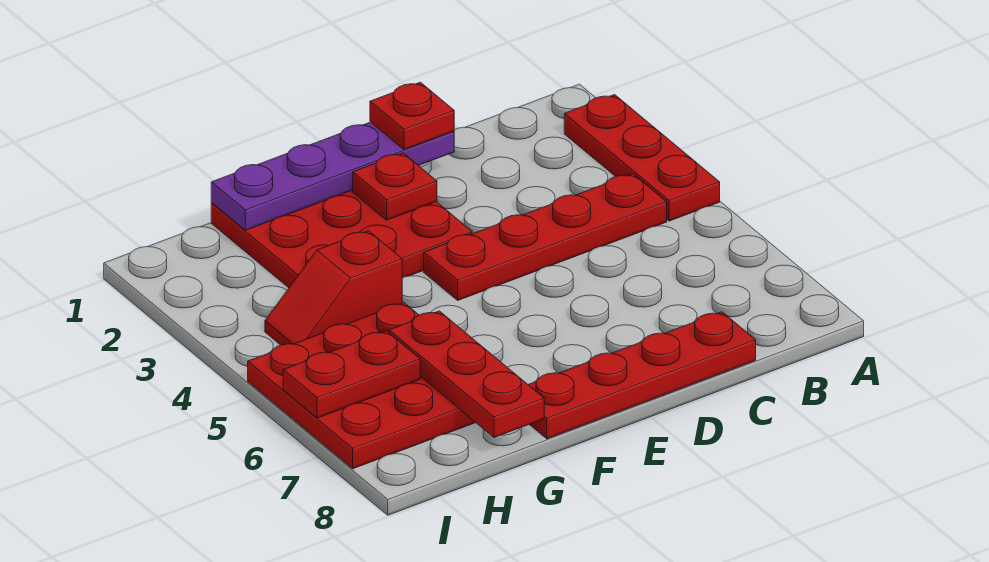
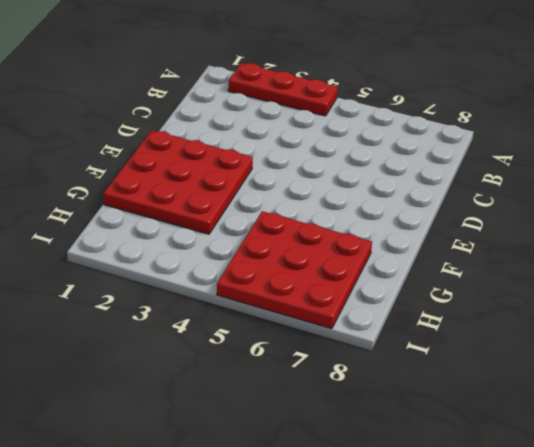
none -> red 1x4 plate [424,174,667,300]
none -> red 1x4 plate [528,312,756,439]

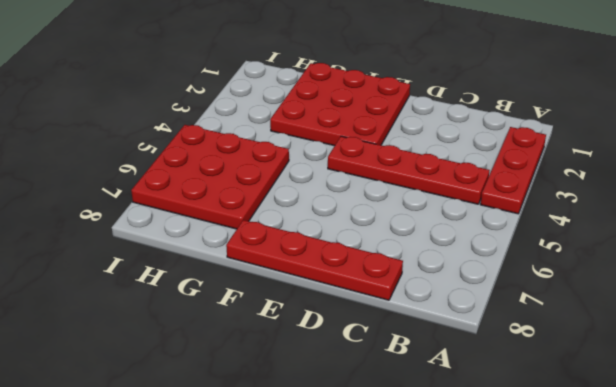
none -> red 1x2 slope [265,231,402,345]
none -> purple 1x4 plate [211,122,454,230]

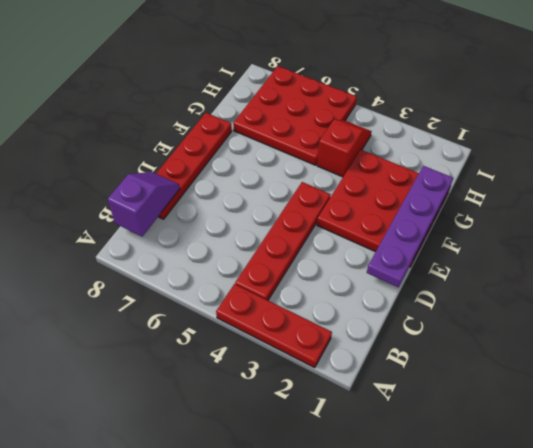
purple 1x2 slope [107,172,180,236] -> none
none -> red 1x1 plate [353,153,437,220]
none -> red 1x3 plate [389,311,544,437]

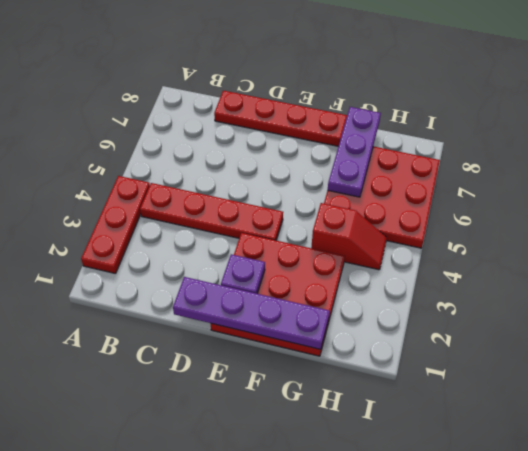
purple 1x1 plate [221,254,265,294] -> red 1x1 plate [353,153,437,220]
purple 1x3 plate [328,107,381,197] -> red 1x3 plate [389,311,544,437]
none -> red 1x2 plate [283,331,420,418]
none -> red 1x1 plate [370,82,454,150]

